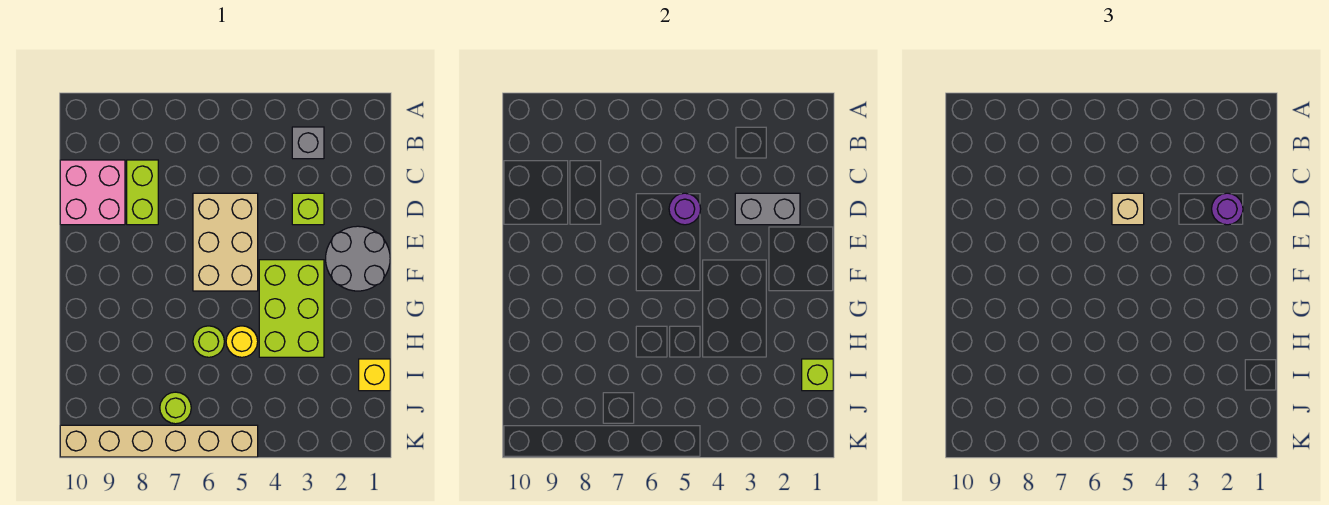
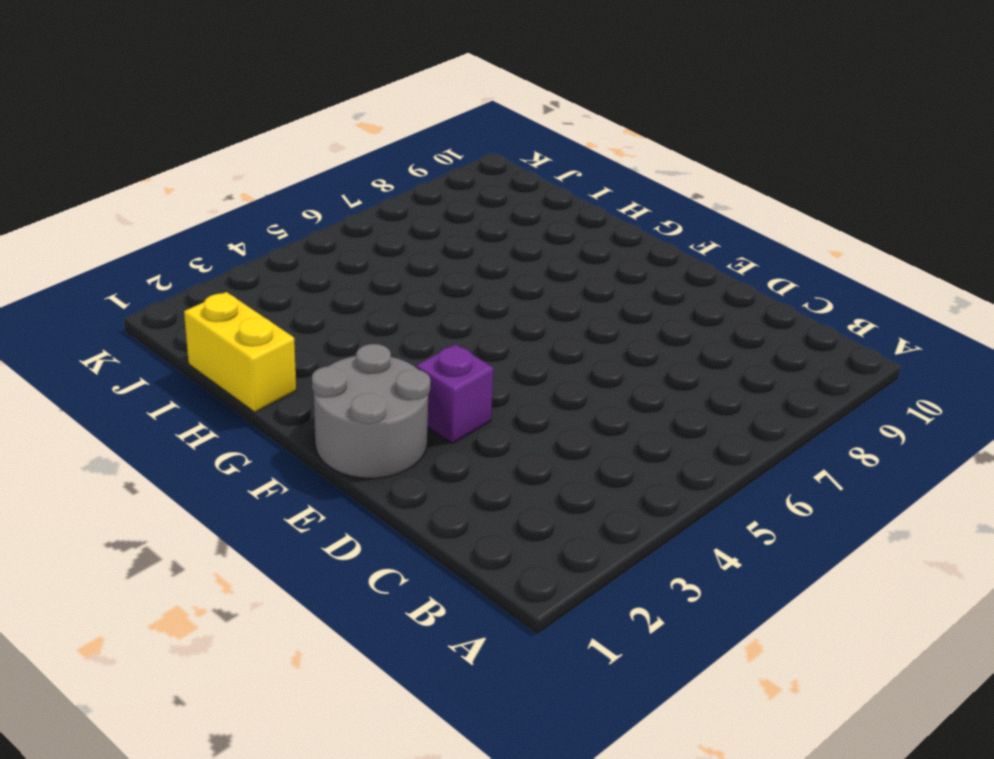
purple 1x1 brick [416,344,493,444] -> none
yellow 1x2 brick [184,292,296,412] -> yellow 1x1 brick [359,359,390,391]
none -> grey 1x1 brick [292,127,324,159]
none -> lime 1x2 brick [127,160,158,225]
none -> pink 2x2 brick [60,160,125,225]

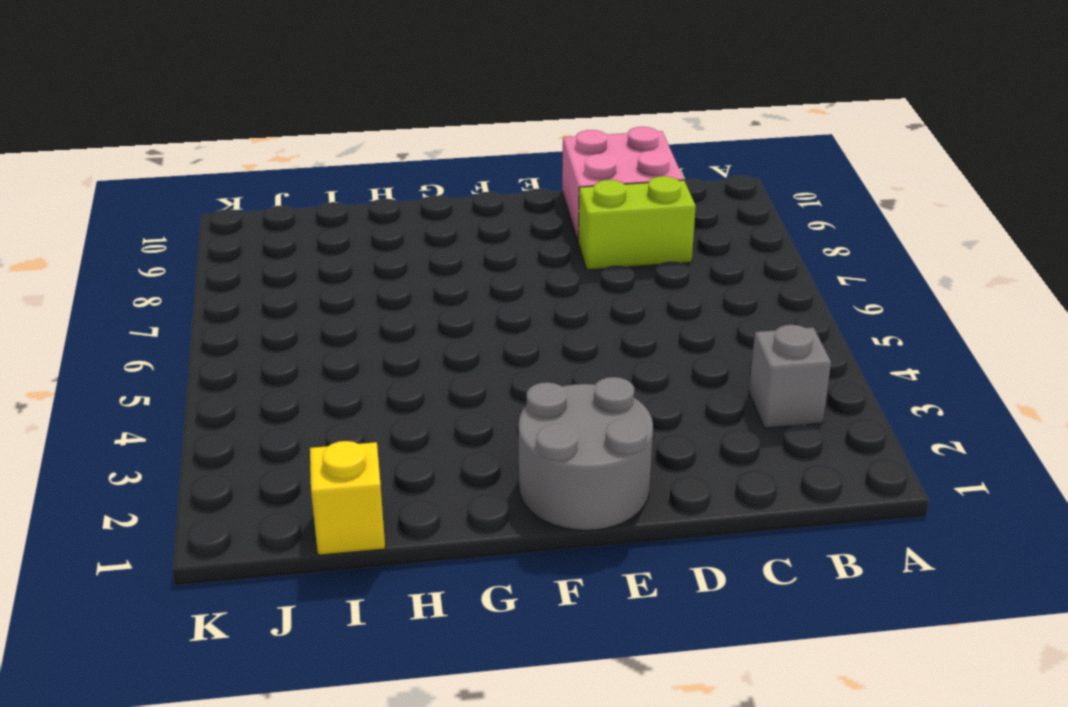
none -> lime 1x1 brick [292,193,324,225]
none -> tan 2x3 brick [193,193,258,291]
none -> lime 2x3 brick [259,260,324,357]

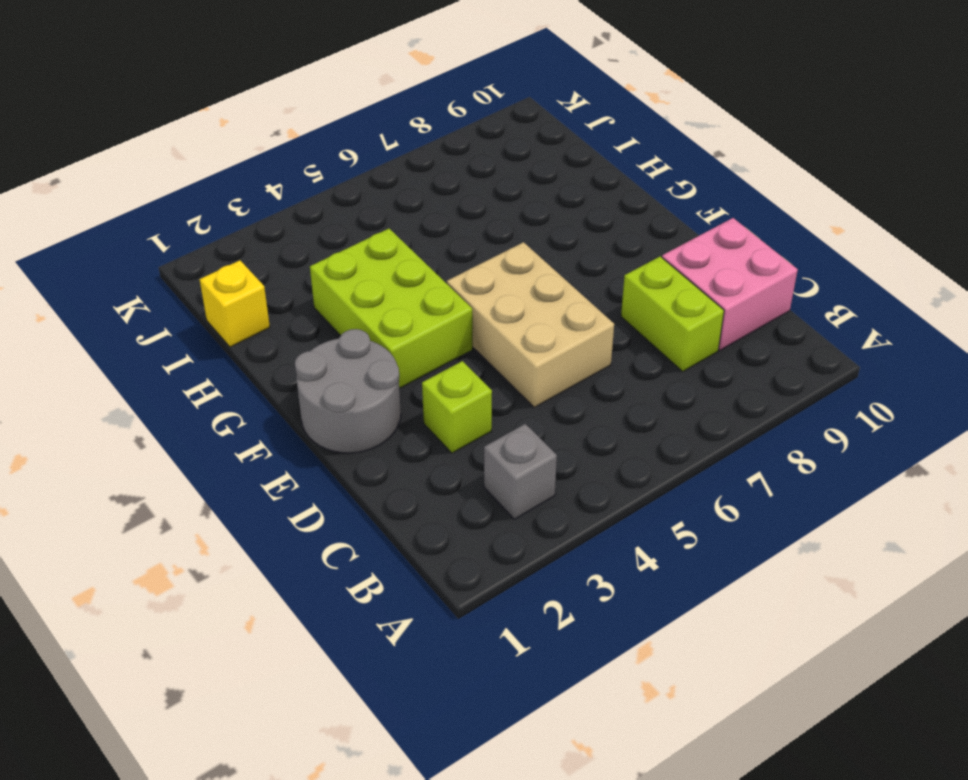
none -> yellow 1x1 round brick [226,326,258,357]
none -> lime 1x1 round brick [193,326,224,357]
none -> lime 1x1 round brick [160,392,191,424]

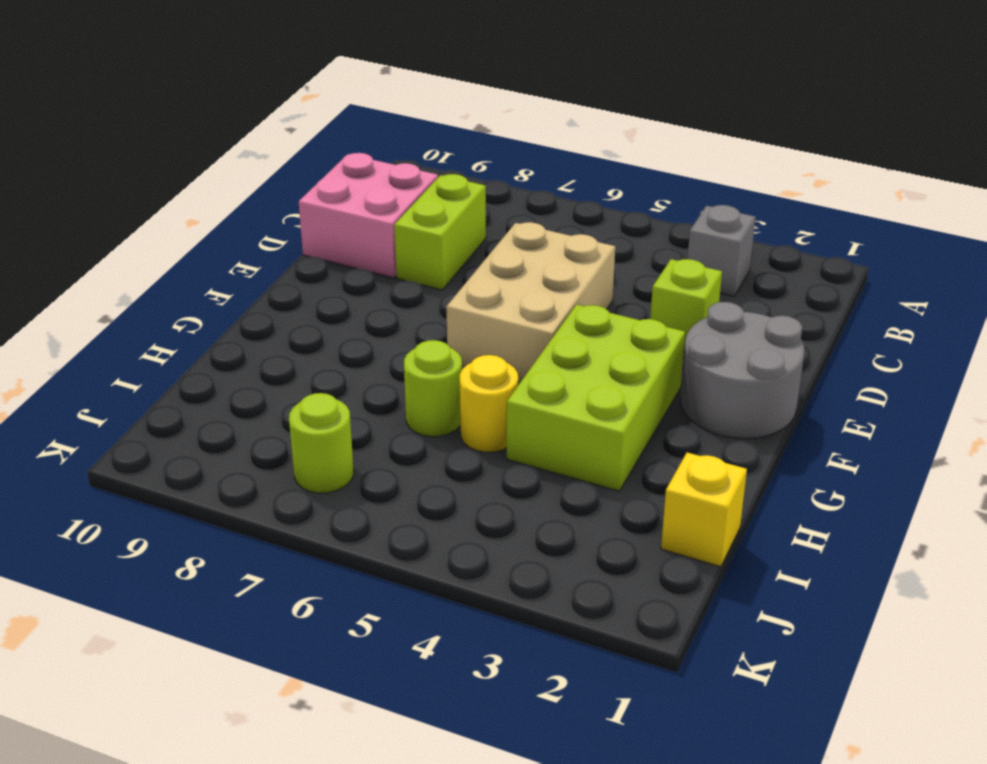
none -> tan 1x6 brick [60,425,258,457]
none -> grey 1x2 brick [735,193,800,225]
none -> purple 1x1 round brick [669,193,701,225]

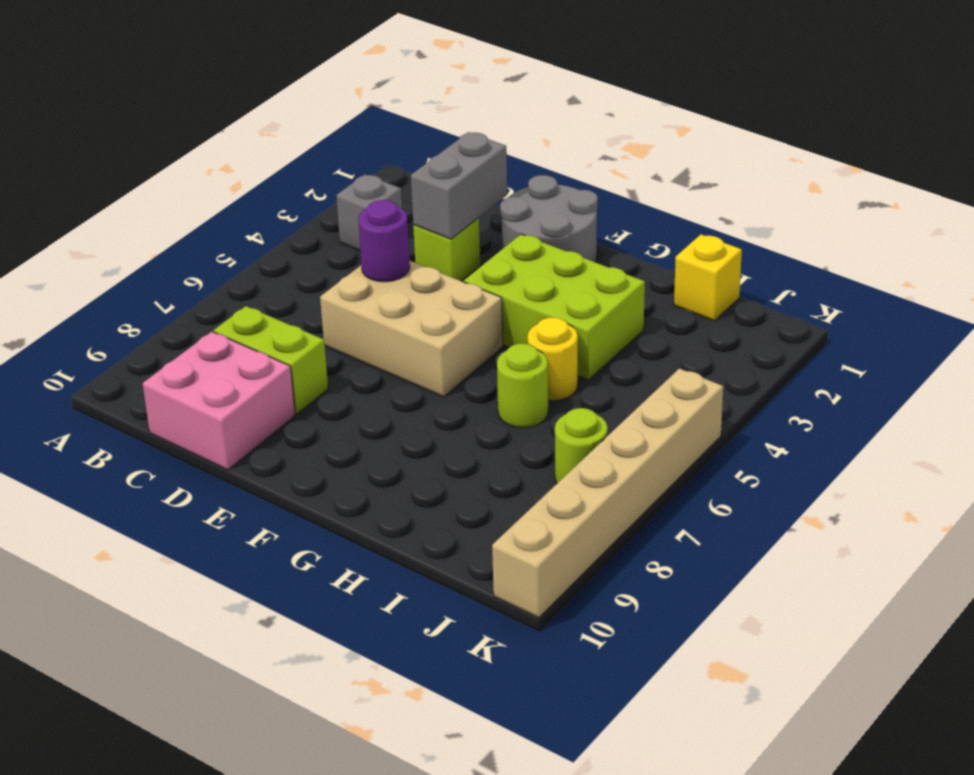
none -> lime 1x1 brick [802,359,833,391]
none -> purple 1x1 round brick [1212,193,1243,225]
none -> tan 1x1 brick [1112,193,1144,225]

